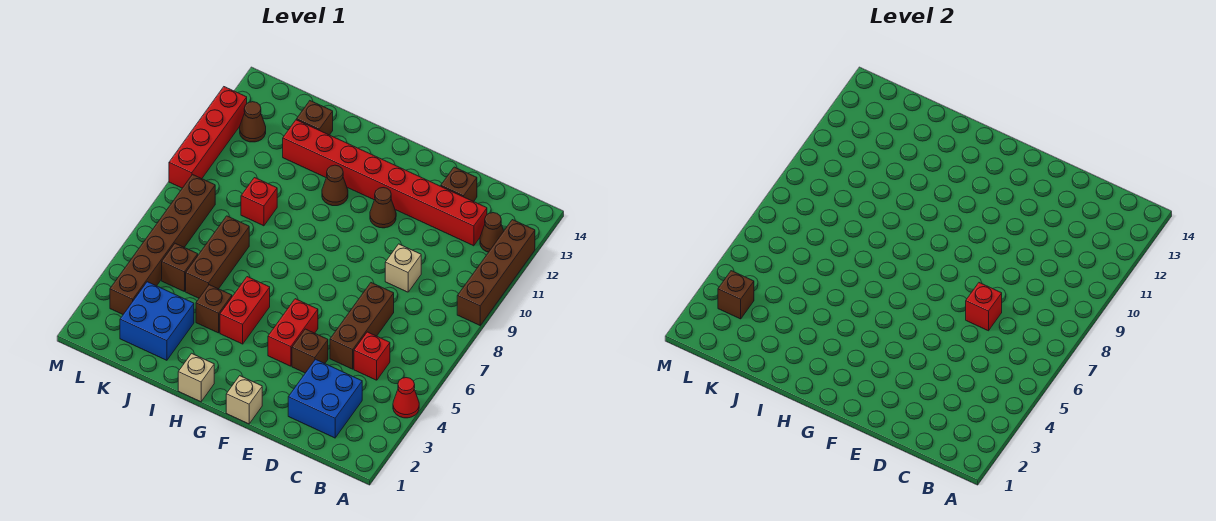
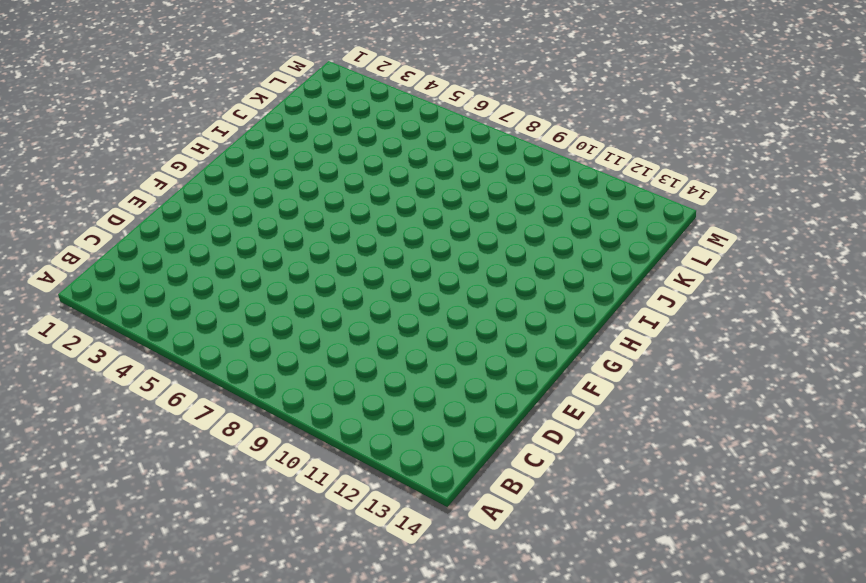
none -> red 1x1 cone [393,378,419,418]
none -> brown 1x4 brick [457,220,535,325]
none -> brown 1x1 cone [480,213,504,252]

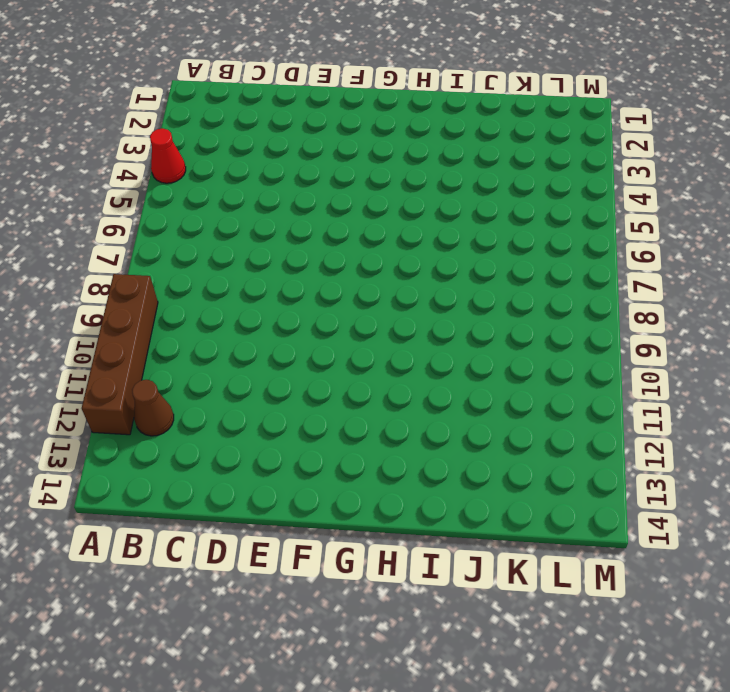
none -> blue 2x2 brick [288,359,362,438]
none -> red 1x1 brick [354,332,390,380]
none -> red 1x8 brick [283,120,487,246]

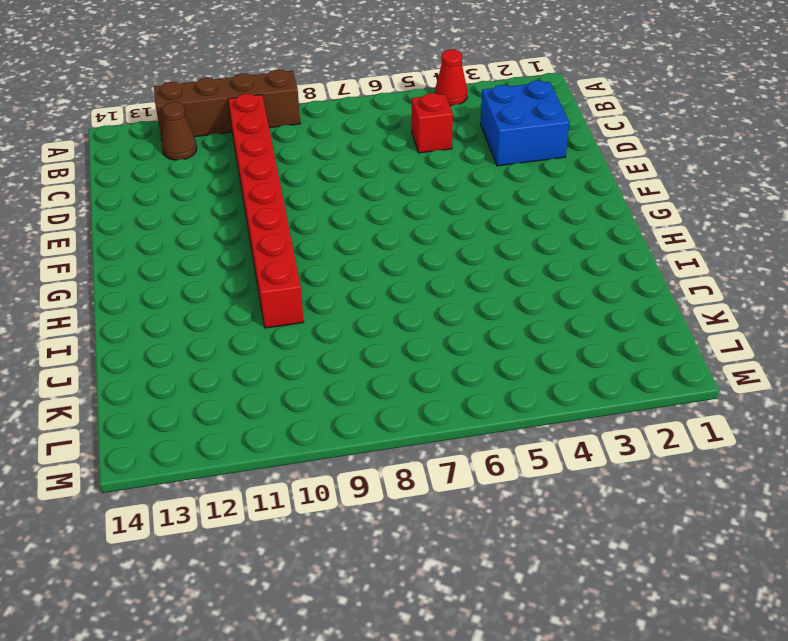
red 1x8 brick [228,94,304,328] -> red 1x8 brick moved to [283,120,487,246]
none -> brown 1x3 brick [330,283,394,369]
none -> tan 1x1 brick [385,244,421,292]
none -> brown 1x1 brick [441,167,477,202]

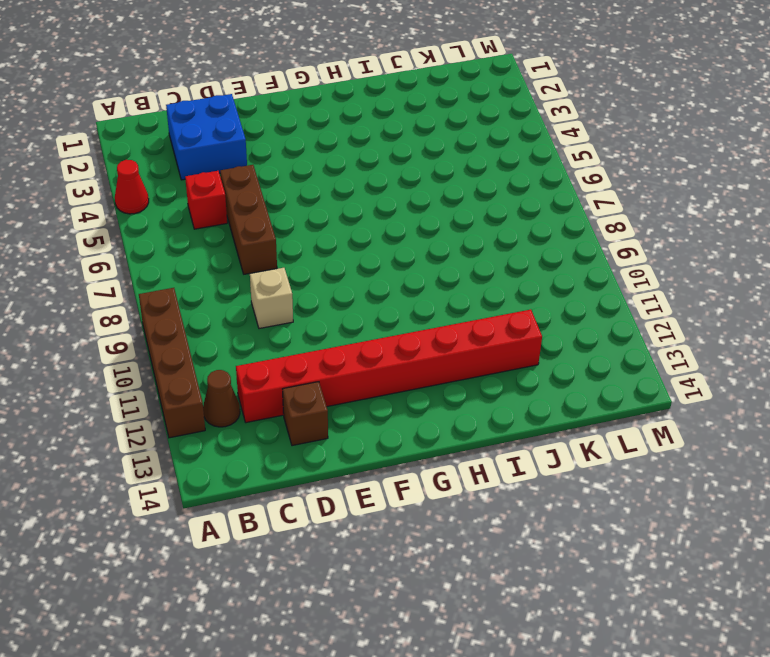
none -> brown 1x1 brick [292,329,328,373]
none -> tan 1x1 brick [226,376,262,424]
none -> red 1x2 brick [268,299,318,366]

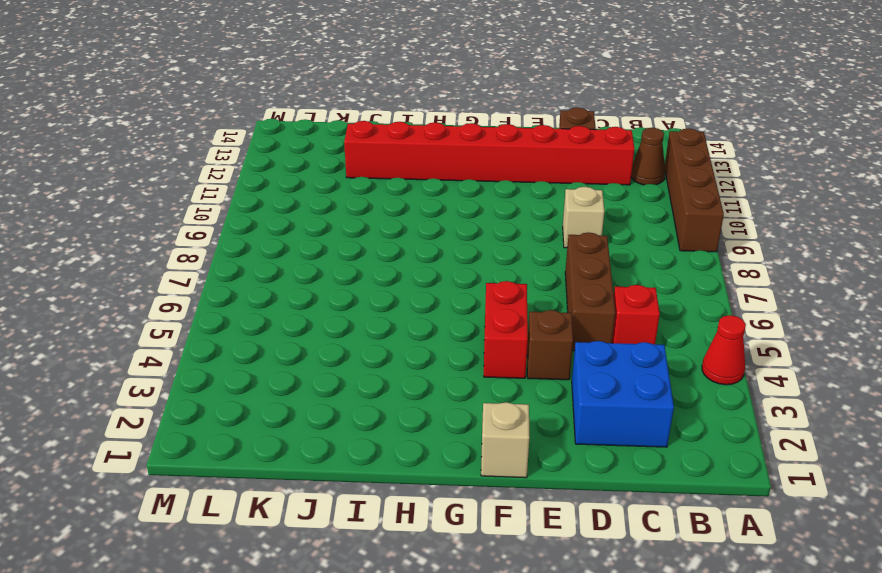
none -> brown 1x1 cone [370,188,396,228]
none -> tan 1x1 brick [178,353,214,402]
none -> red 1x2 brick [220,277,270,344]

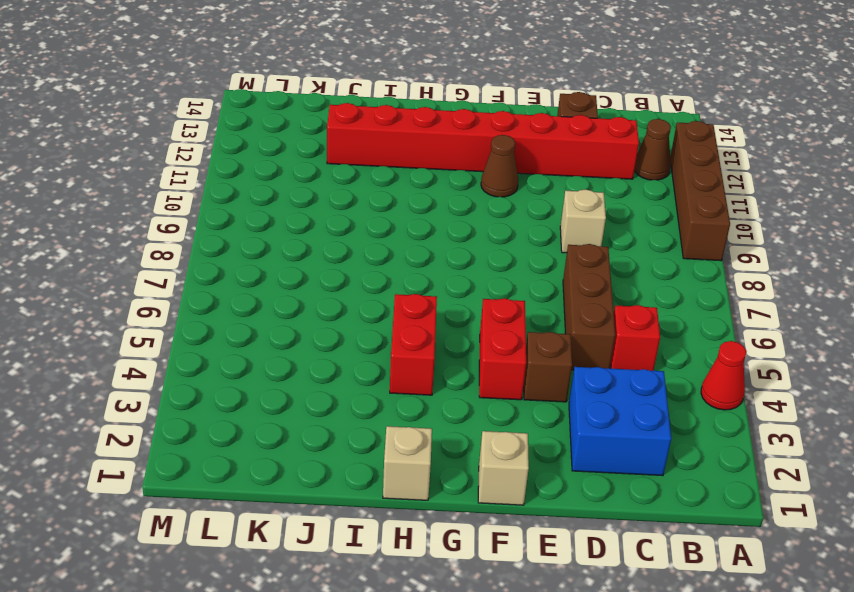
none -> brown 1x1 cone [322,165,348,206]
none -> brown 1x1 brick [196,285,232,333]
none -> blue 2x2 brick [120,282,194,360]

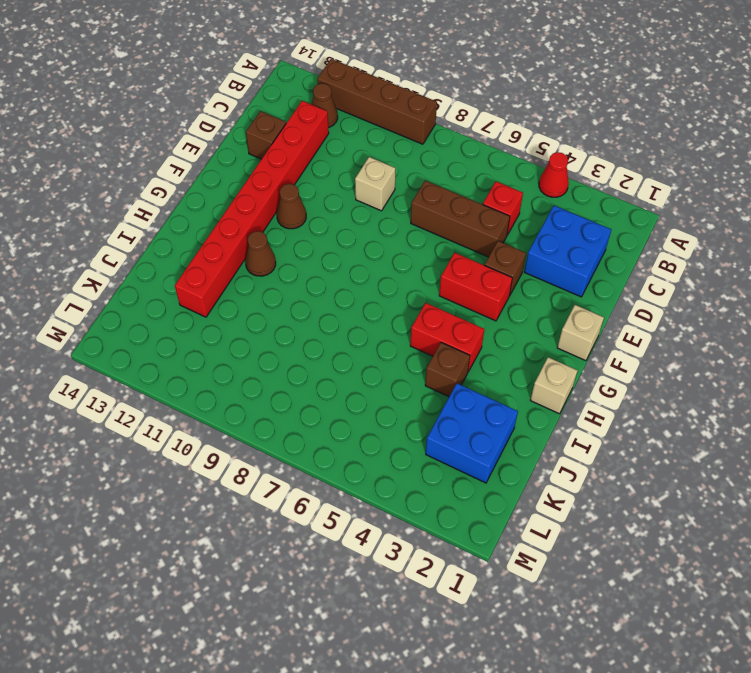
none -> brown 1x3 brick [186,216,249,298]
none -> red 1x1 brick [241,178,277,226]
none -> brown 1x1 brick [297,101,333,135]

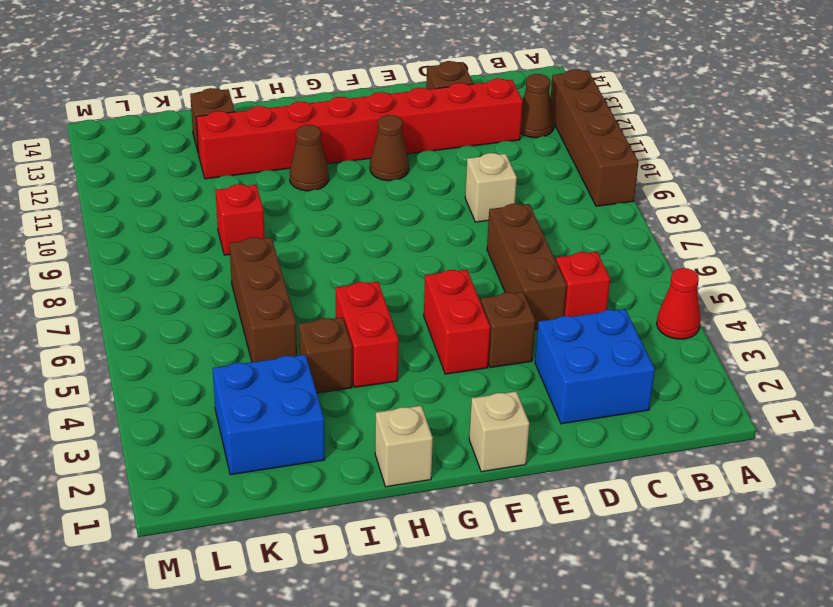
none -> brown 1x1 brick [162,243,198,292]
none -> brown 1x6 brick [110,175,215,314]
none -> brown 1x1 cone [240,102,266,142]

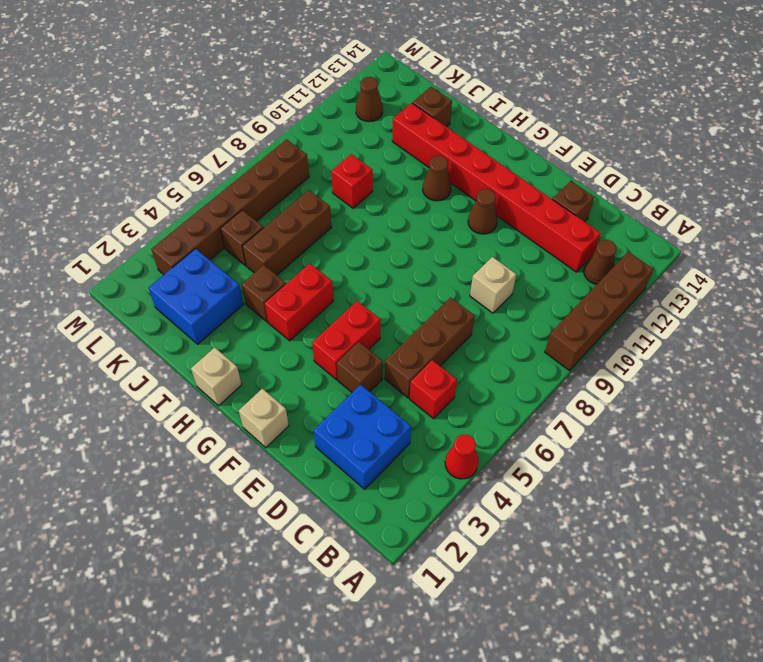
none -> red 1x4 brick [169,87,247,188]
none -> red 1x1 brick [966,283,1002,331]
none -> brown 1x1 brick [718,271,754,319]

